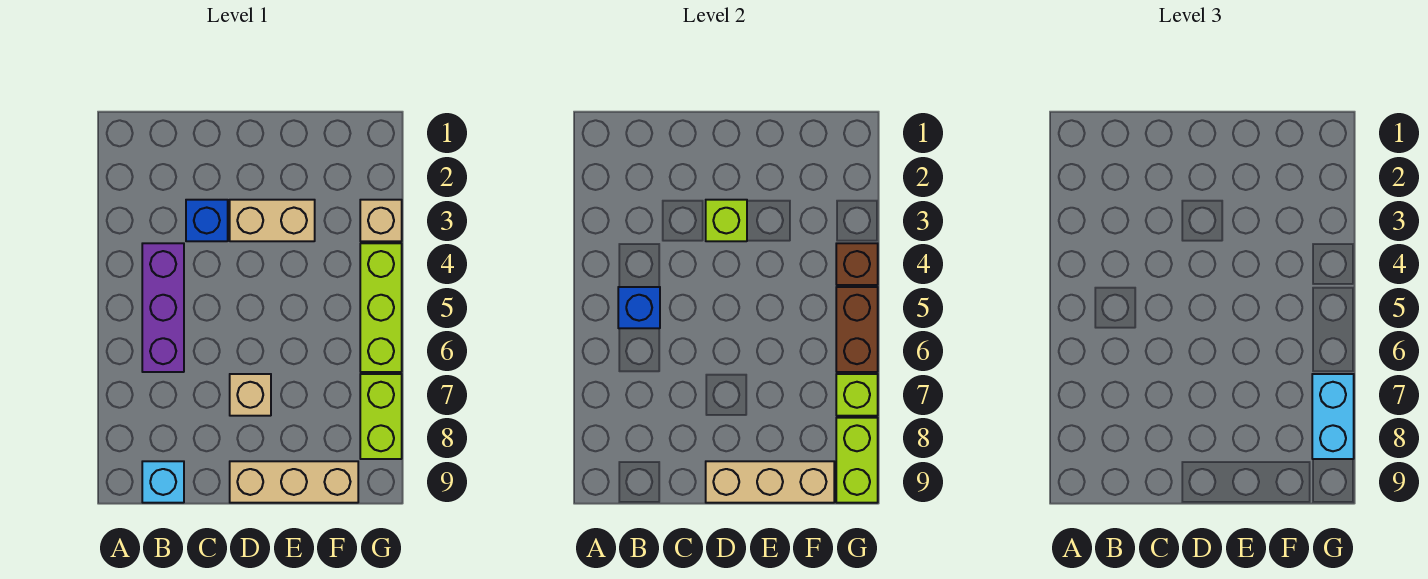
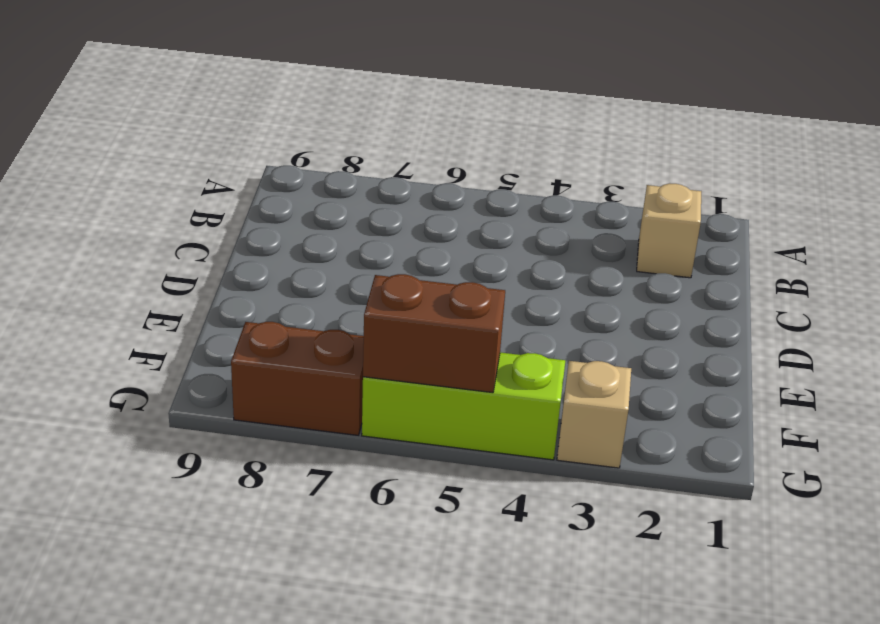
tan 1x1 brick [637,183,701,278] -> tan 1x1 brick moved to [230,374,271,416]
brown 1x2 brick [231,322,364,435] -> lime 1x2 brick [360,374,402,459]
none -> purple 1x3 brick [142,243,184,372]
none -> cyan 1x1 brick [142,461,184,503]
none -> blue 1x1 brick [186,200,228,241]

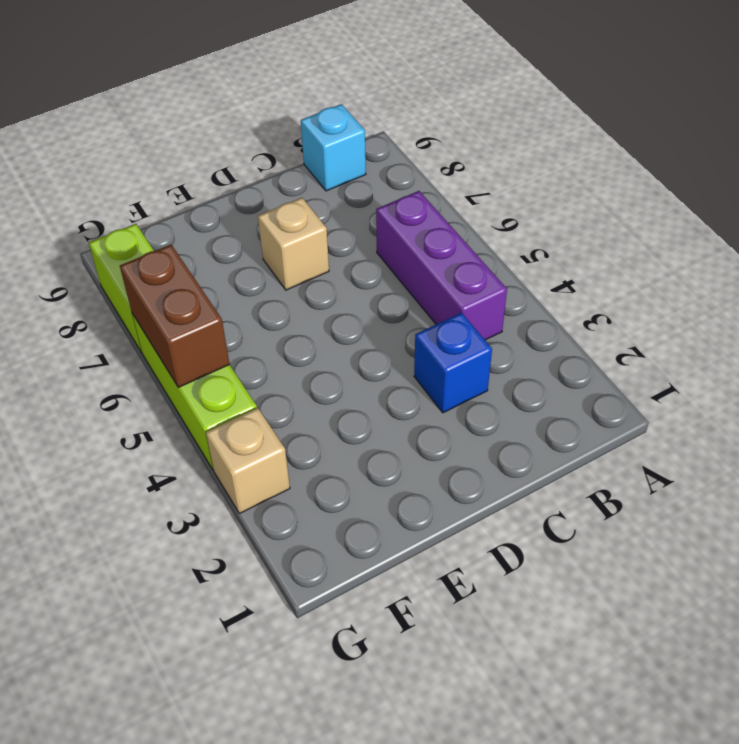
none -> tan 1x2 brick [230,200,315,241]
none -> tan 1x3 brick [230,461,358,503]
none -> blue 1x1 brick [618,287,660,328]

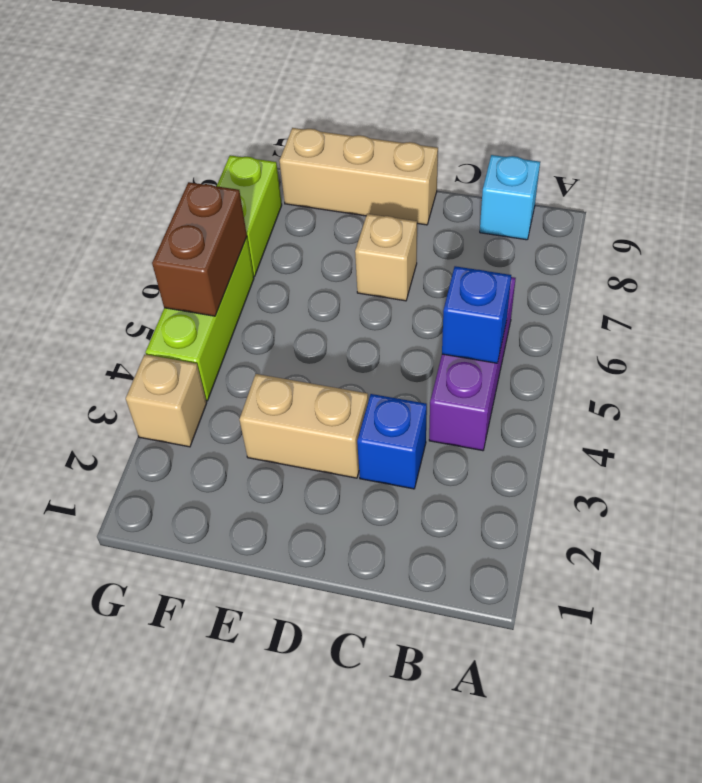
none -> lime 1x1 brick [706,200,747,241]
none -> tan 1x3 brick [706,461,834,503]
none -> brown 1x1 brick [836,243,878,285]

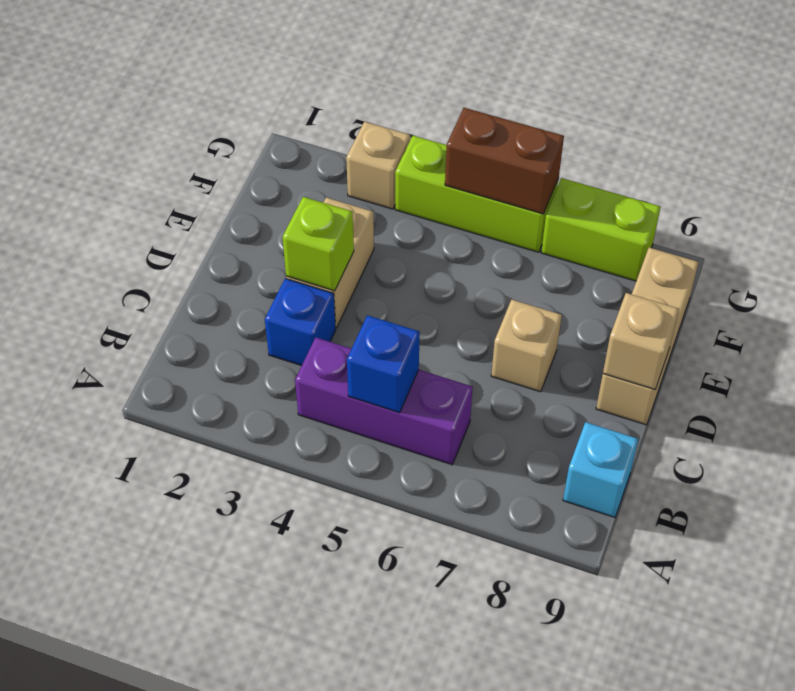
tan 1x1 brick [603,293,679,390] -> tan 1x3 brick [706,461,834,503]
none -> brown 1x1 brick [836,243,878,285]
none -> lime 1x1 brick [836,374,878,416]
none -> lime 1x2 brick [836,418,878,503]

